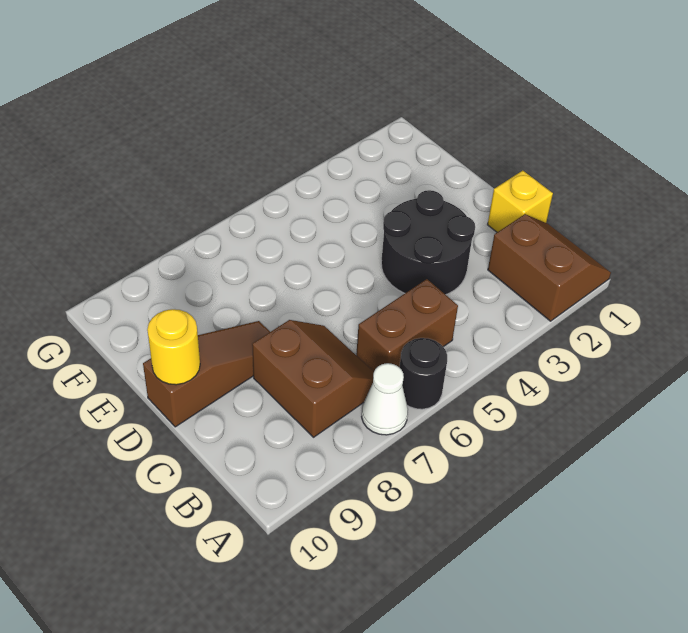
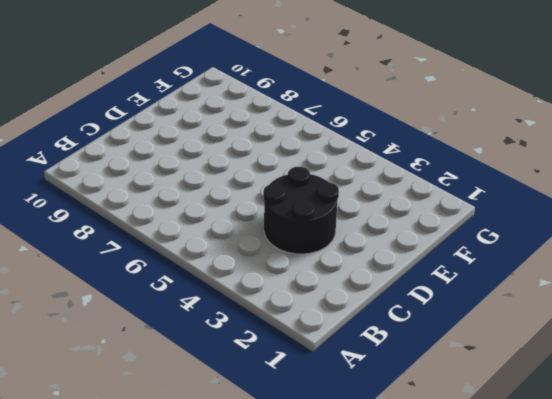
none -> brown 2x2 slope [488,214,611,321]
none -> black 1x1 round brick [399,338,447,409]

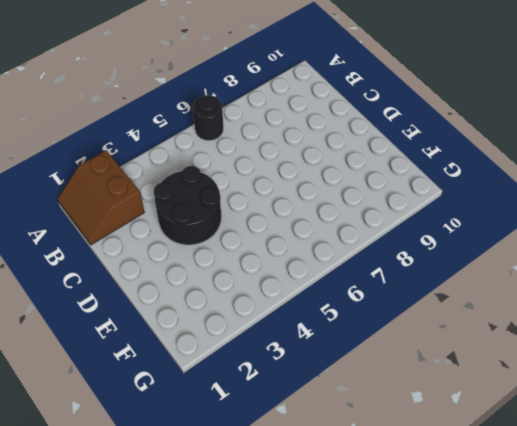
none -> white 1x1 cone [362,363,408,435]
none -> brown 1x2 brick [356,279,458,371]

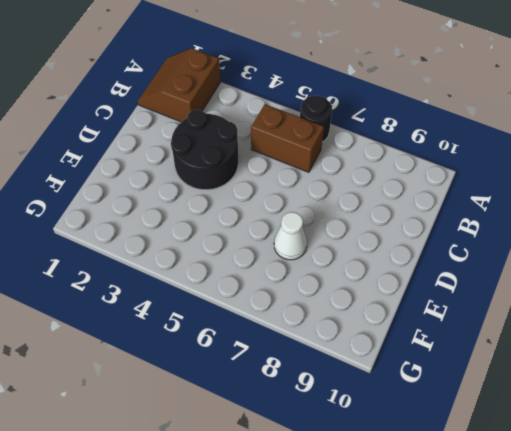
white 1x1 cone [274,212,307,260] -> white 1x1 cone moved to [362,363,408,435]
none -> brown 2x2 slope [252,320,374,437]
none -> yellow 1x1 brick [488,171,553,232]

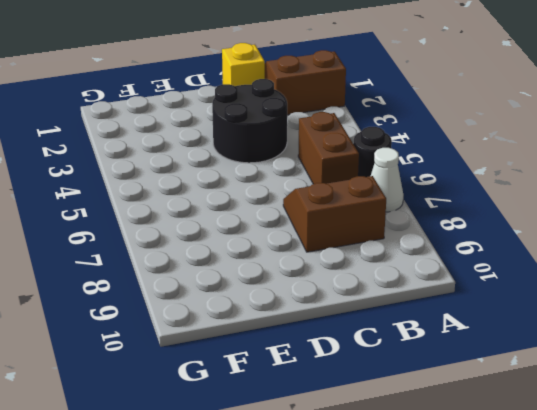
none -> brown 1x3 slope [143,321,270,427]
none -> yellow 1x1 round brick [147,309,200,385]

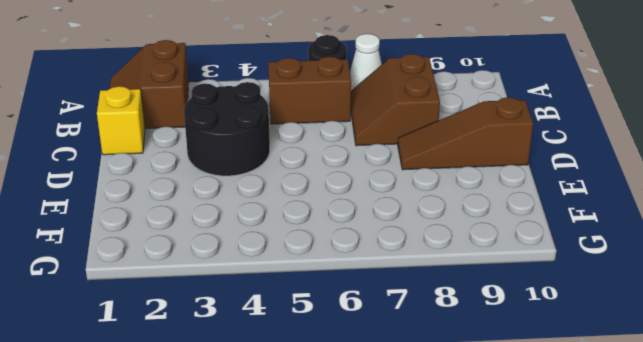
none -> yellow 1x1 round brick [147,309,200,385]

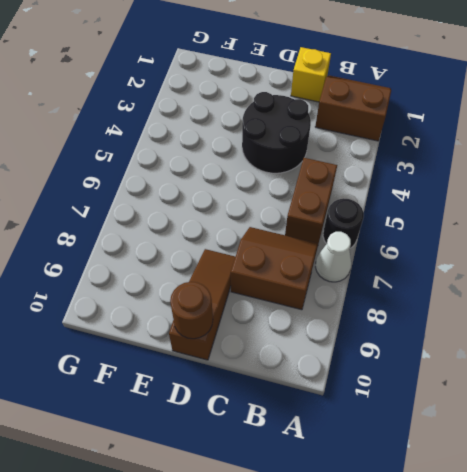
brown 1x1 round brick [170,282,213,339] -> yellow 1x1 round brick [147,309,200,385]

